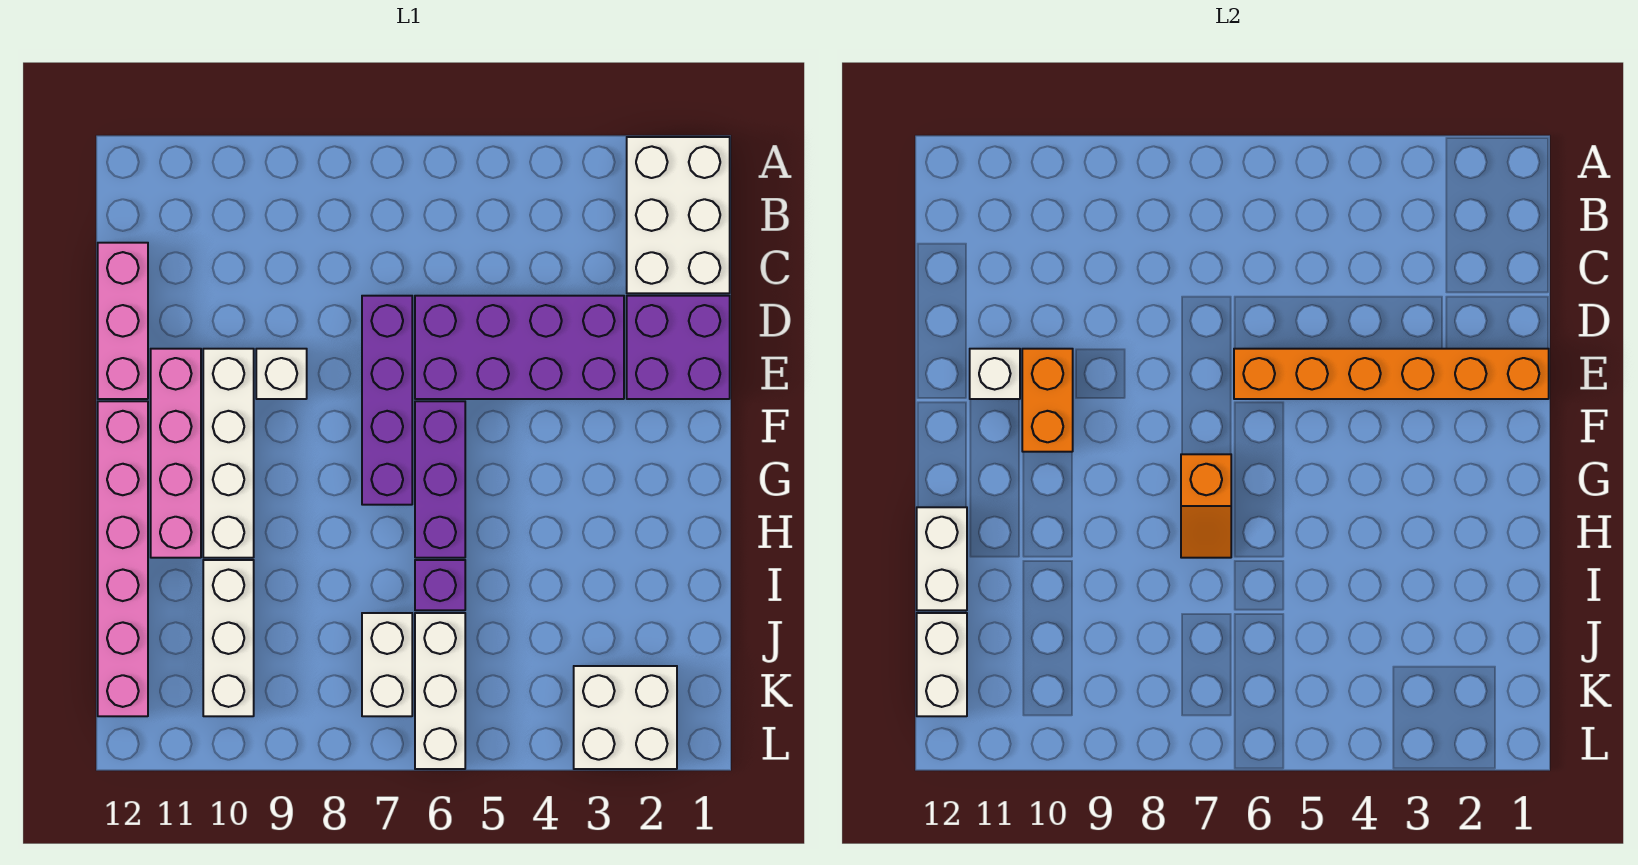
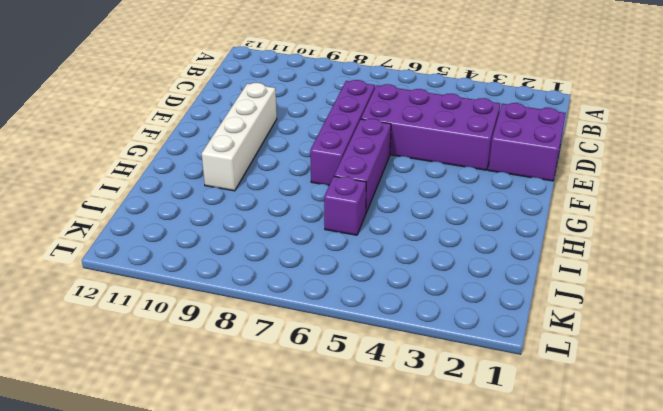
none -> white 2x3 brick [627,137,730,293]
none -> pink 1x3 brick [98,243,148,399]
none -> white 1x1 brick [256,349,307,399]

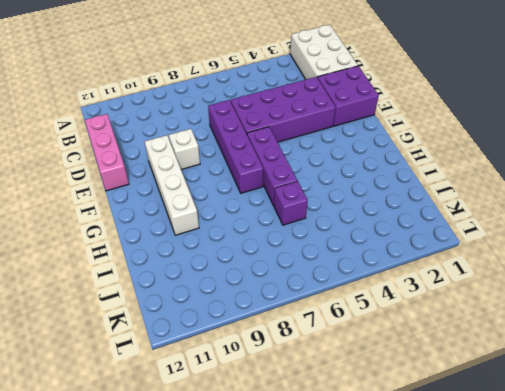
none -> pink 1x4 brick [151,349,201,558]
none -> pink 1x6 brick [98,401,148,716]
none -> white 1x3 brick [203,560,254,716]

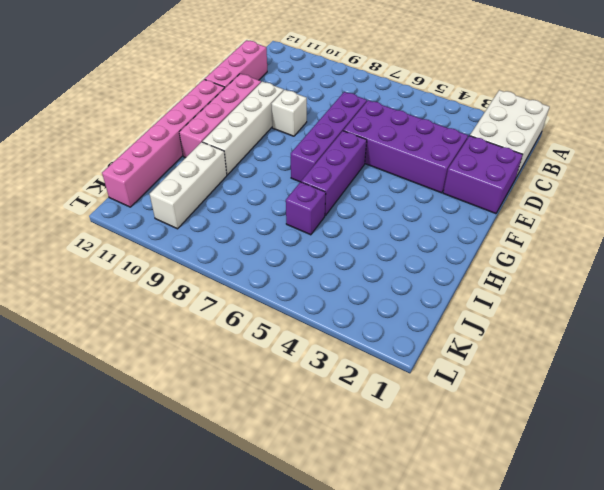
none -> white 1x3 brick [415,613,465,769]
none -> white 1x2 brick [362,613,412,716]
none -> white 2x2 brick [574,666,677,769]

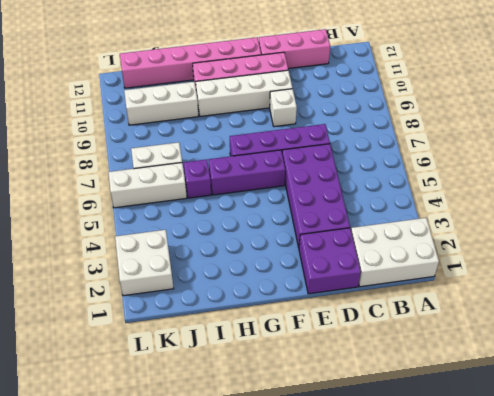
none -> orange 1x6 brick [1234,349,1549,399]
none -> orange 1x2 brick [1022,349,1073,452]
none -> white 1x1 brick [970,349,1020,399]

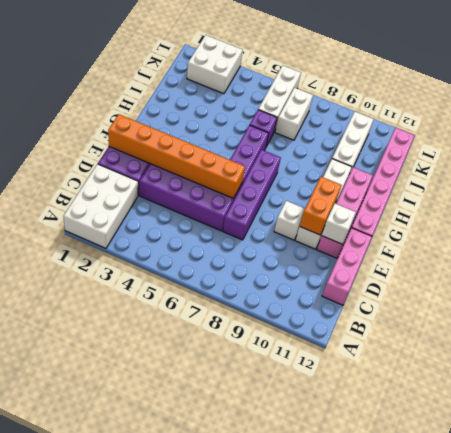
none -> orange 1x2 slope [1181,454,1231,558]
none -> white 1x2 brick [917,507,967,610]
none -> white 1x2 brick [917,613,967,716]

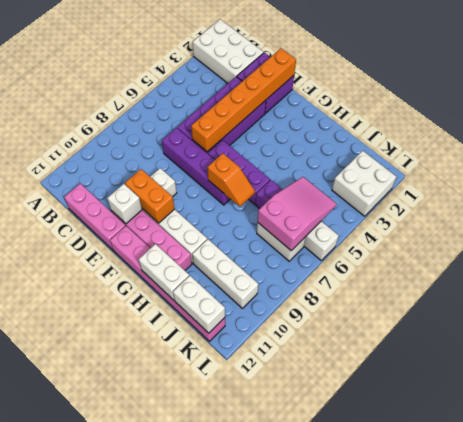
pink 2x3 slope [258,177,337,251] -> none

